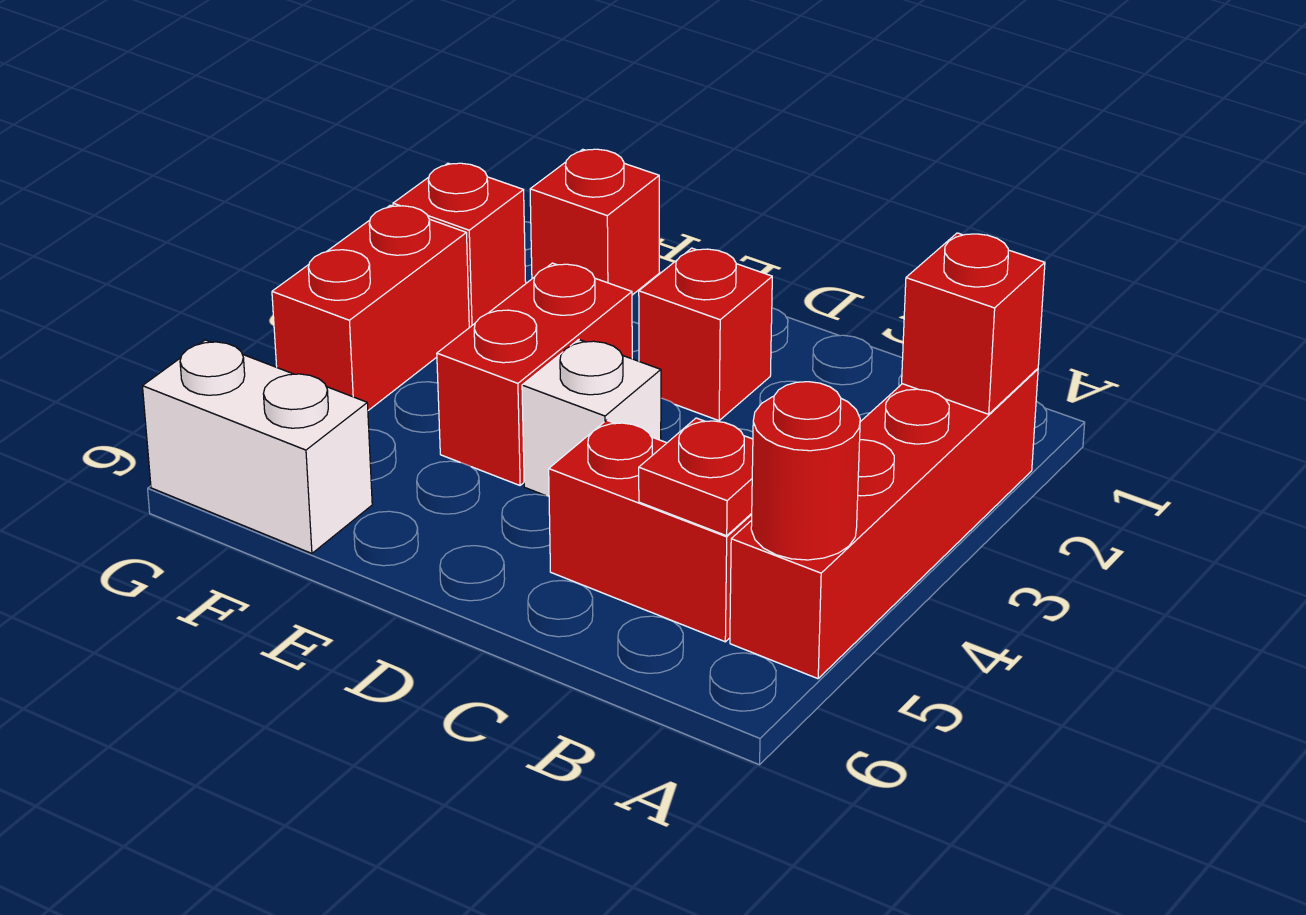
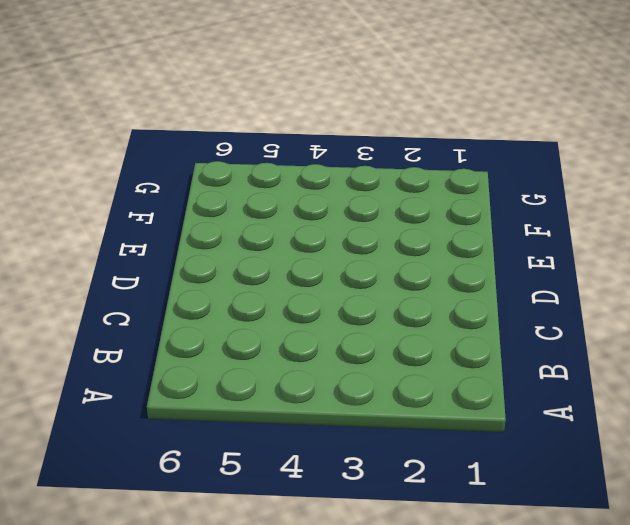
none -> red 1x4 brick [730,369,1038,679]
none -> red 1x2 brick [549,420,752,642]
none -> red 1x1 brick [639,248,772,421]

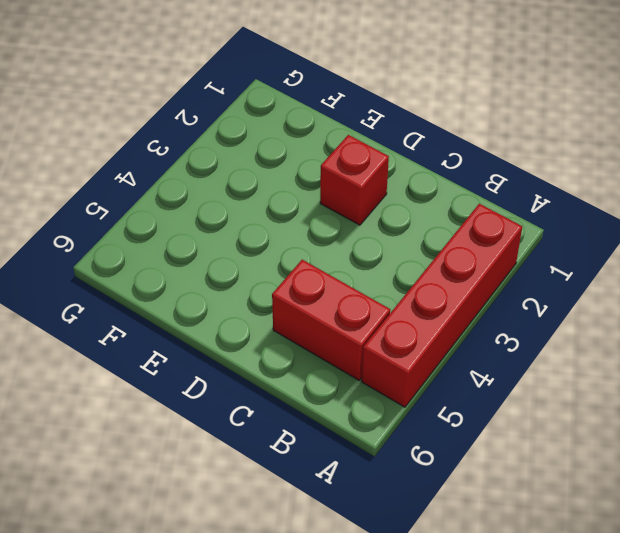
none -> white 1x1 brick [522,340,661,497]
none -> red 1x2 brick [437,263,632,485]
none -> red 1x1 brick [530,149,659,295]

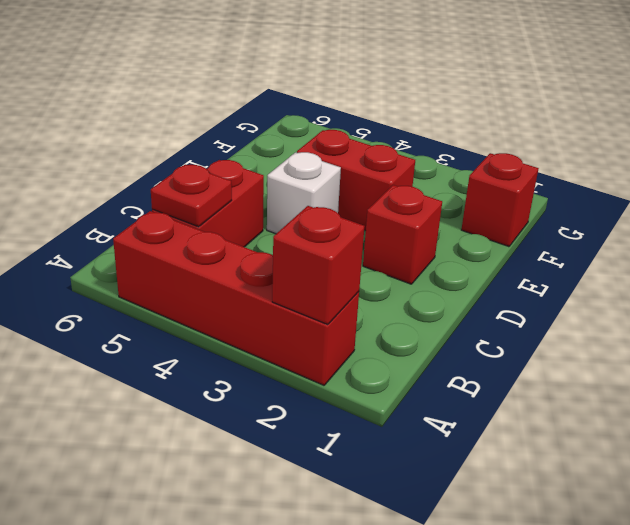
none -> white 1x2 brick [143,340,372,553]
none -> red 1x1 brick [393,163,526,328]
none -> red 1x2 brick [272,205,469,410]

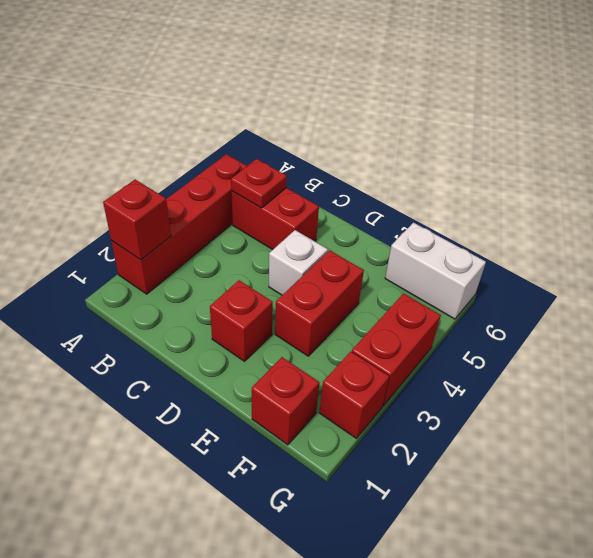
none -> red 1x1 round brick [751,382,860,560]

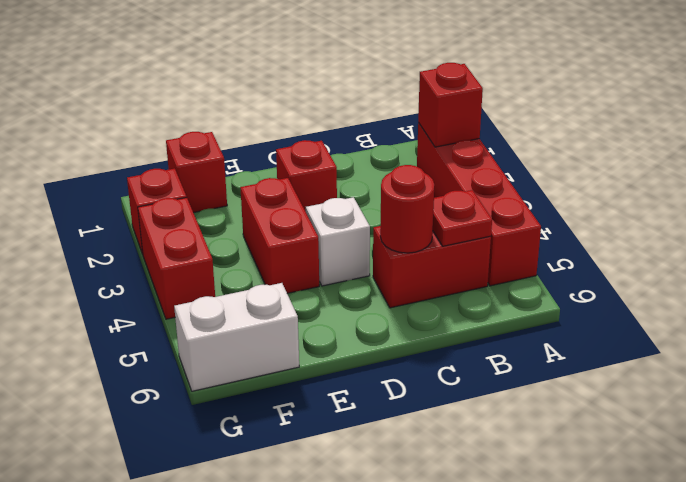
red 1x1 round brick [380,165,434,253] -> red 1x1 round brick moved to [751,382,860,560]

